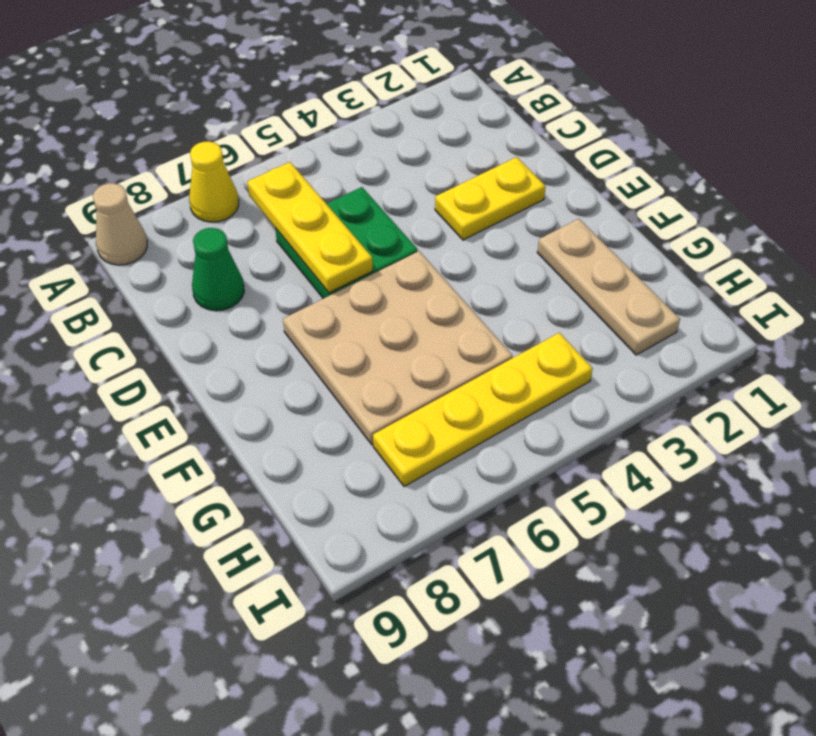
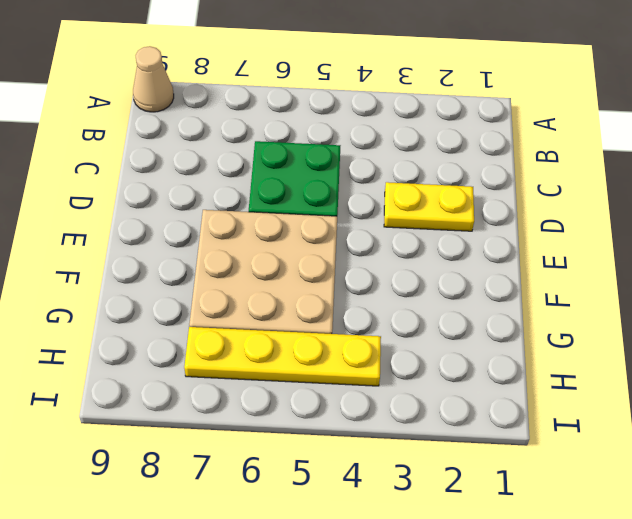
none -> yellow 1x1 cone [189,141,239,222]
none -> green 1x1 cone [192,228,244,311]

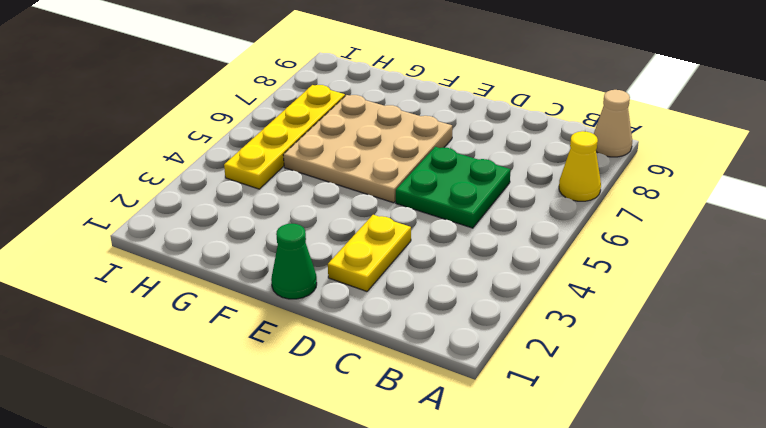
green 1x1 cone [271,223,317,299] -> green 1x1 cone moved to [192,228,244,311]
none -> tan 1x3 plate [537,219,680,355]
none -> yellow 1x3 plate [247,162,373,293]

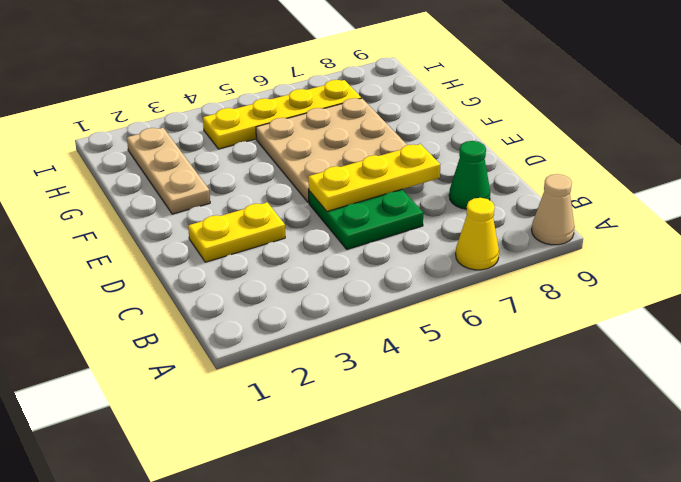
yellow 1x3 plate [308,144,440,211] -> yellow 1x3 plate turned to [247,162,373,293]

